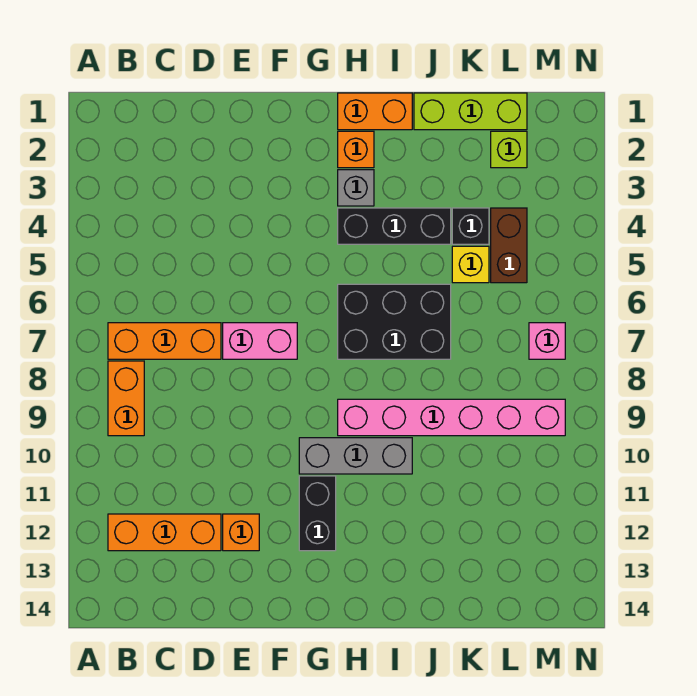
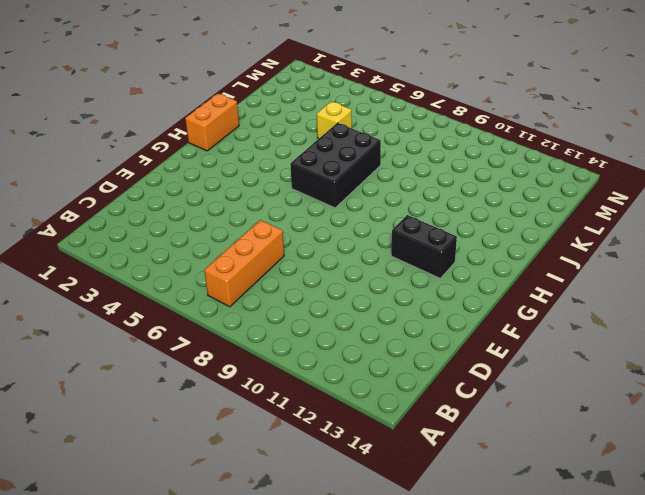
none -> orange 1x2 brick [108,361,144,436]
none -> orange 1x3 brick [108,514,221,551]
none -> pink 1x2 brick [223,323,297,359]

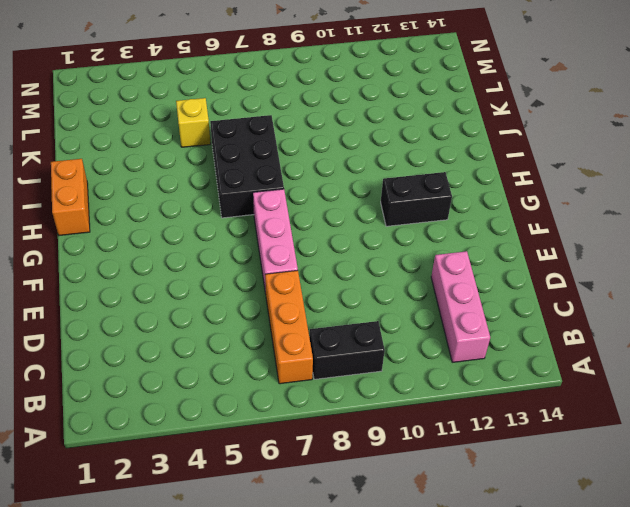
black 1x2 brick [309,321,385,379] -> orange 1x2 brick [108,361,144,436]
pink 1x3 brick [431,251,490,362] -> orange 1x3 brick [108,514,221,551]
pink 1x3 brick [253,189,298,294] -> pink 1x2 brick [223,323,297,359]
none -> orange 1x1 brick [223,514,259,551]
none -> grey 1x3 brick [299,438,412,474]
none -> orange 1x1 brick [338,131,374,168]

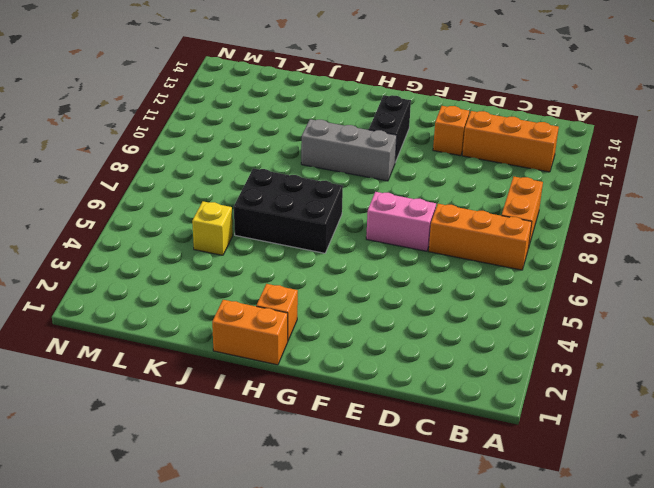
none -> grey 1x1 brick [338,170,374,206]
none -> black 1x3 brick [338,208,451,244]
none -> pink 1x6 brick [338,399,565,436]

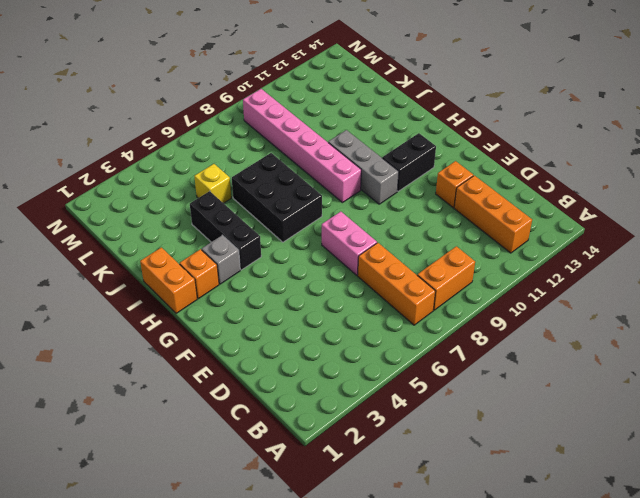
none -> lime 1x3 brick [414,93,527,130]
none -> black 1x1 brick [452,208,489,244]
none -> lime 1x1 brick [491,131,527,168]

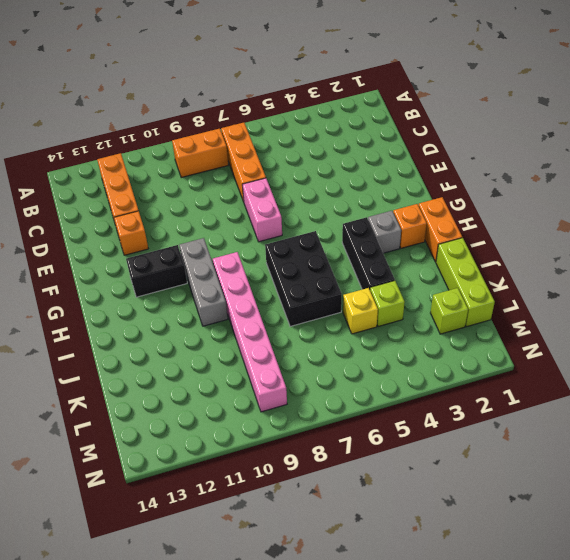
lime 1x1 brick [370,281,405,327] -> black 1x1 brick [452,208,489,244]
none -> brown 1x2 brick [491,208,527,283]
none -> pink 1x1 brick [529,323,565,359]

